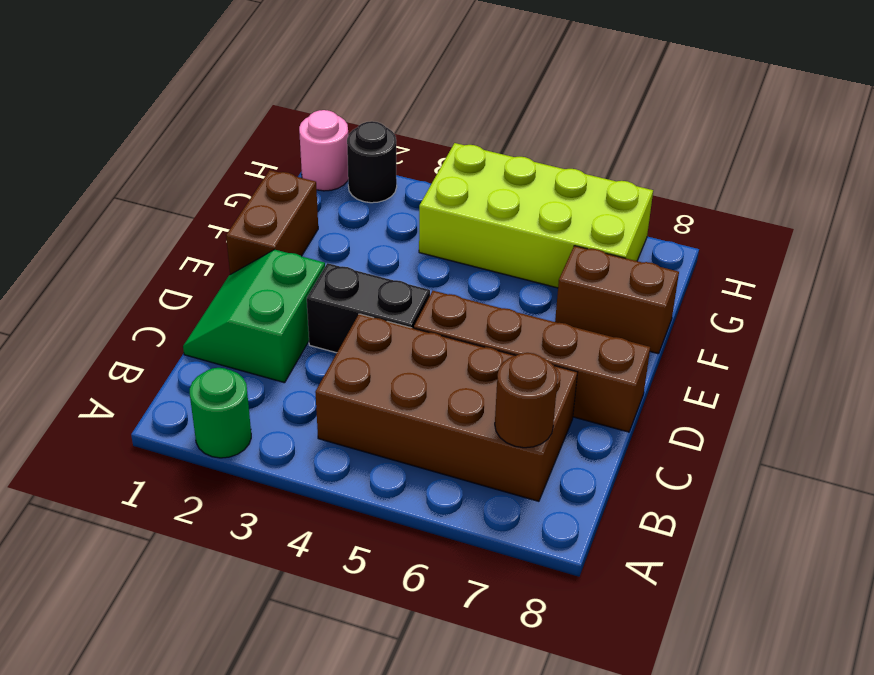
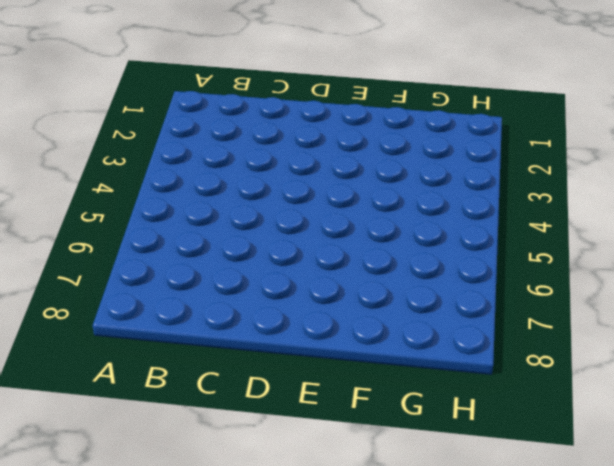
none -> green 1x1 round brick [190,368,251,458]
none -> brown 2x4 brick [315,314,578,501]

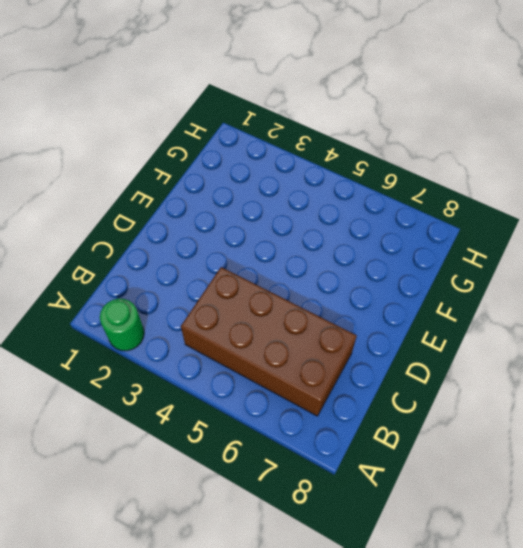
none -> green 2x2 slope [183,250,325,383]
none -> black 1x2 brick [307,263,430,353]

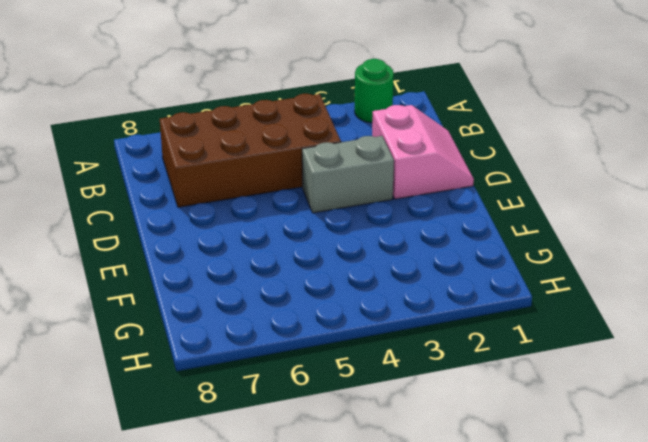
pink 2x2 slope [372,105,474,199] -> green 2x2 slope [183,250,325,383]
grey 1x2 brick [302,136,394,213] -> black 1x2 brick [307,263,430,353]
none -> brown 1x4 brick [414,291,650,432]
none -> brown 1x2 brick [226,170,318,275]

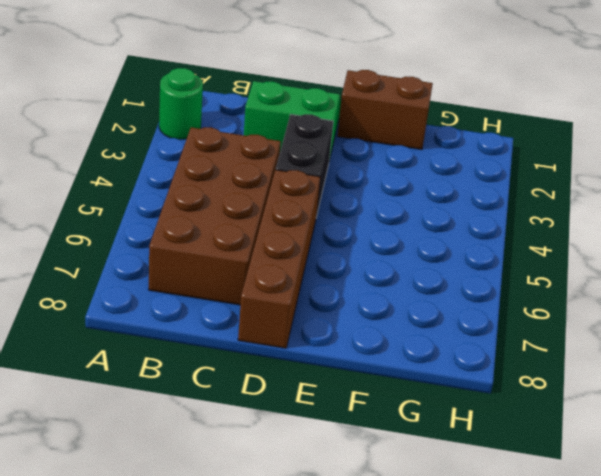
none -> brown 1x2 brick [555,246,679,354]
none -> lime 2x4 brick [419,143,653,288]

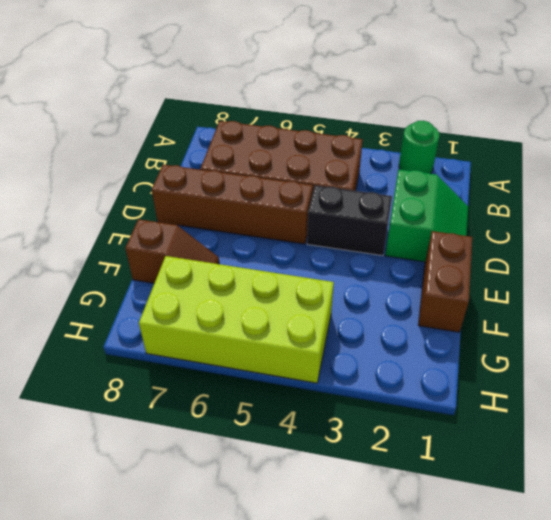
brown 1x2 slope [125,219,219,283] -> brown 1x2 brick [555,246,679,354]
none -> pink 1x1 round brick [299,110,348,191]
none -> black 1x1 round brick [347,121,397,203]

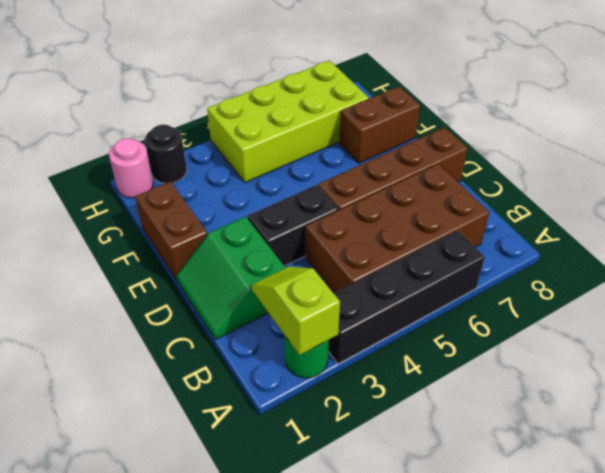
lime 1x2 slope [252,266,340,355] -> none
black 1x4 brick [328,230,485,364] -> none
none -> brown 1x1 round brick [495,353,558,448]

